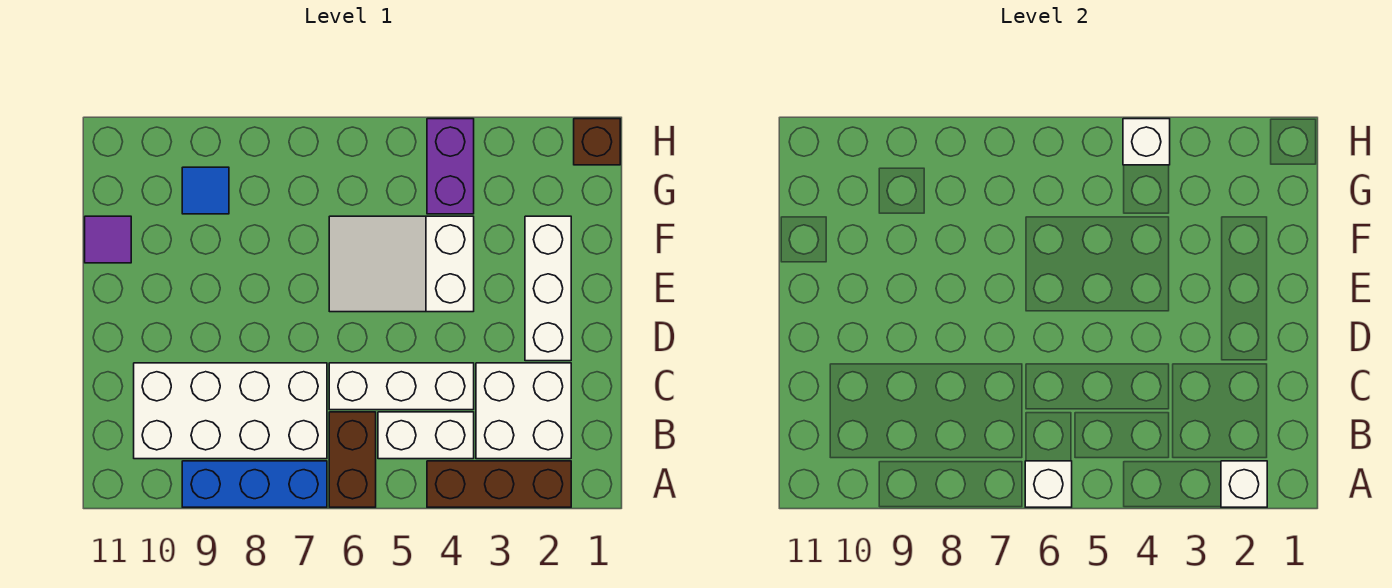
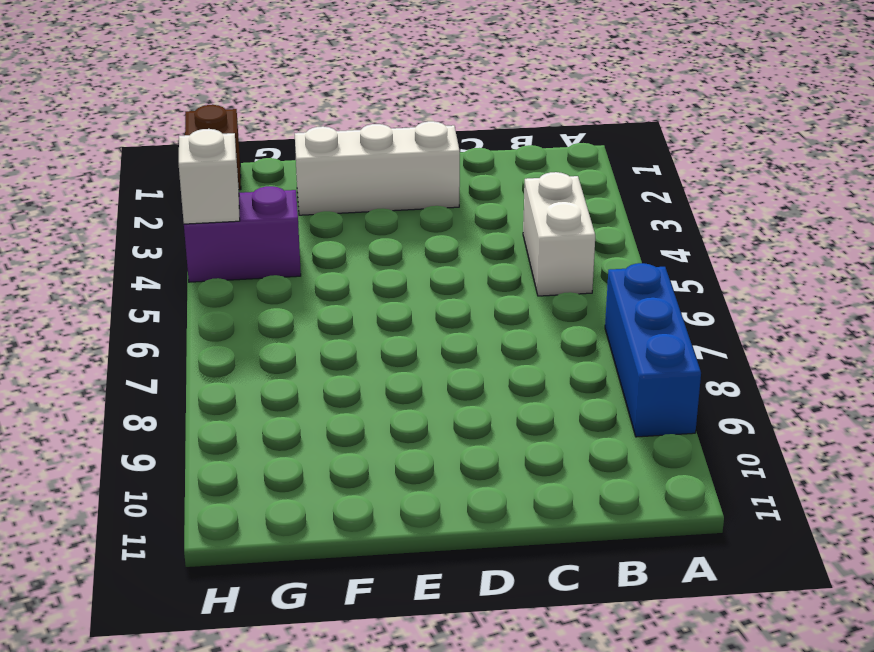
none -> brown 1x3 brick [427,461,571,507]
none -> brown 1x2 brick [329,412,376,507]
none -> white 2x2 brick [476,363,571,459]

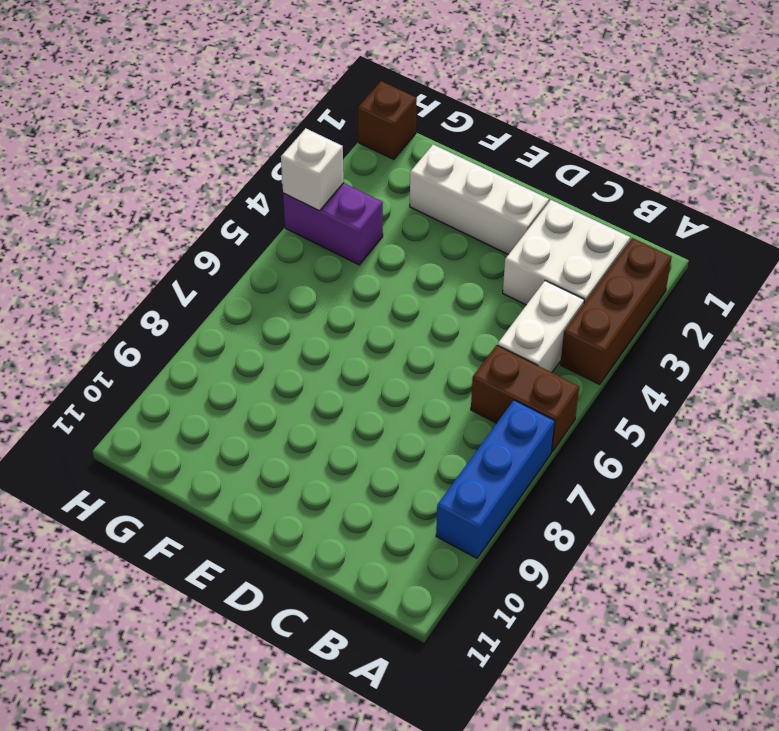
none -> white 2x4 brick [134,363,327,459]
none -> white 1x3 brick [329,363,474,410]
none -> white 2x3 slope [329,216,474,312]

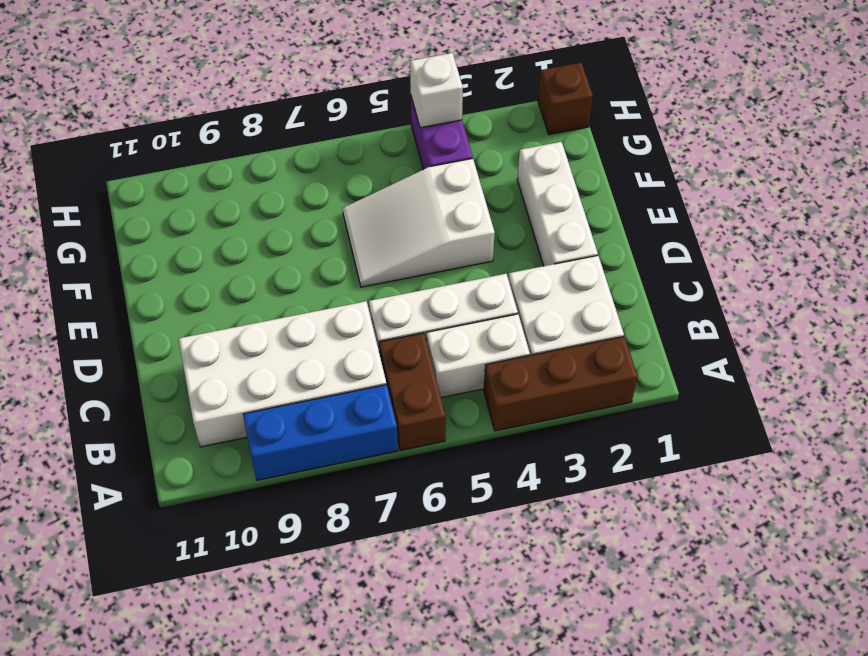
none -> purple 1x1 tile [85,216,131,263]
none -> blue 1x1 tile [182,167,229,214]
none -> white 1x1 brick [1221,461,1267,507]

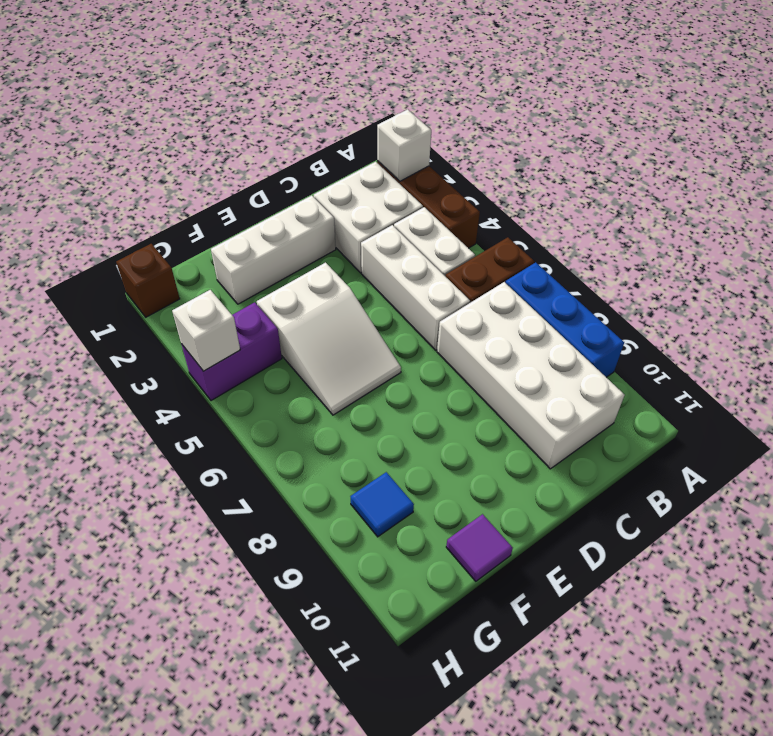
none -> white 1x1 brick [1025,461,1072,507]

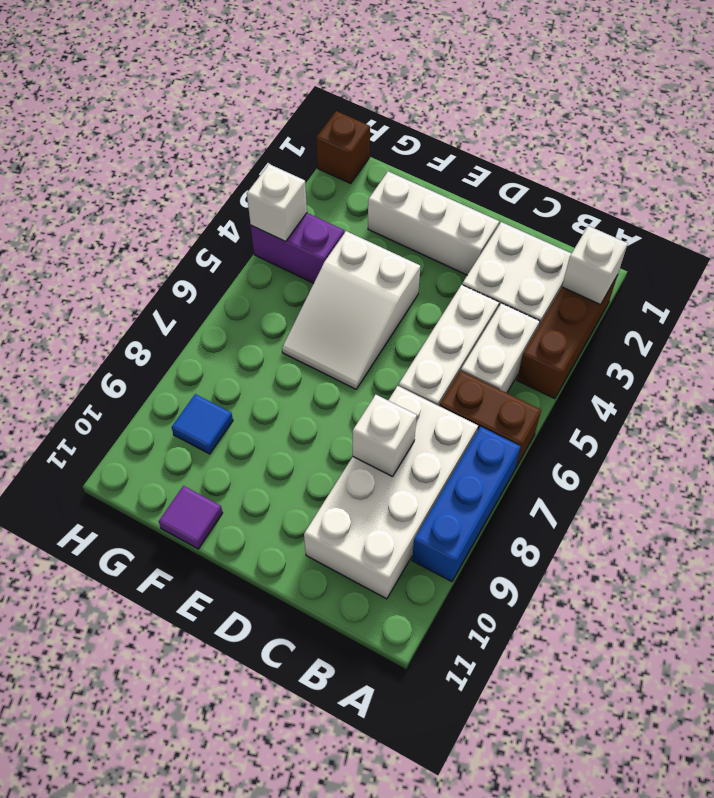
white 1x1 brick [353,395,417,477] -> white 1x1 brick moved to [1025,461,1072,507]

